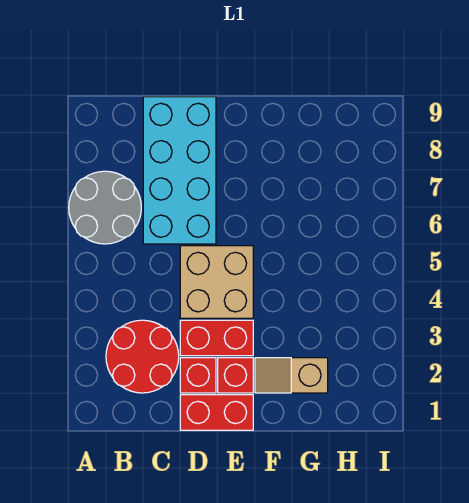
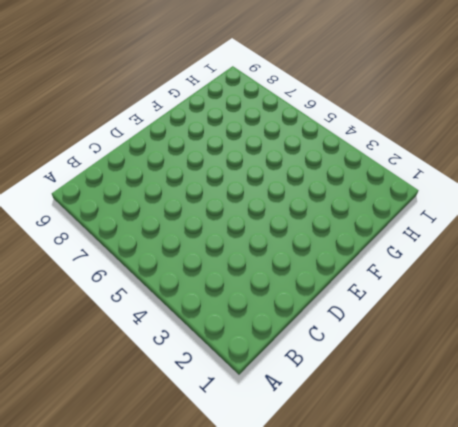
none -> grey 2x2 round brick [69,171,141,244]
none -> red 2x2 round brick [106,320,179,393]

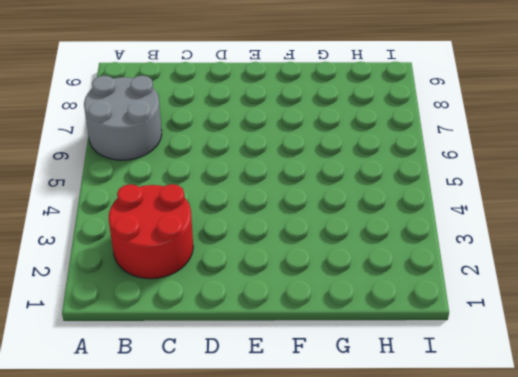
none -> cyan 2x4 brick [143,97,216,244]
none -> red 1x2 brick [180,395,253,430]

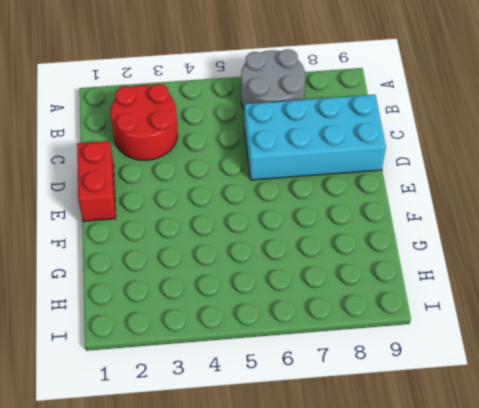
none -> red 1x1 brick [180,358,216,393]
none -> red 1x2 brick [180,320,253,356]

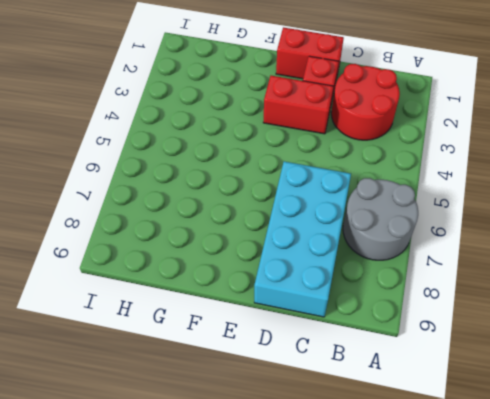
none -> tan 2x2 brick [180,246,253,318]
none -> red 1x1 brick [218,358,253,393]

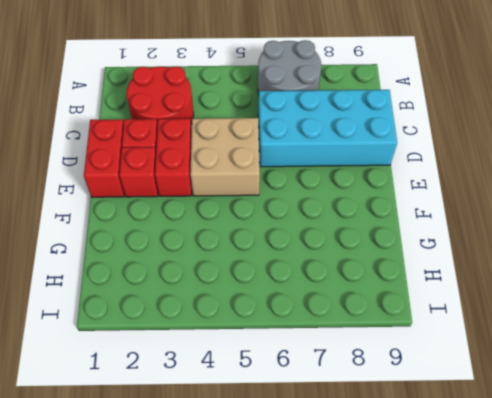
none -> tan 1x2 slope [255,358,328,393]

